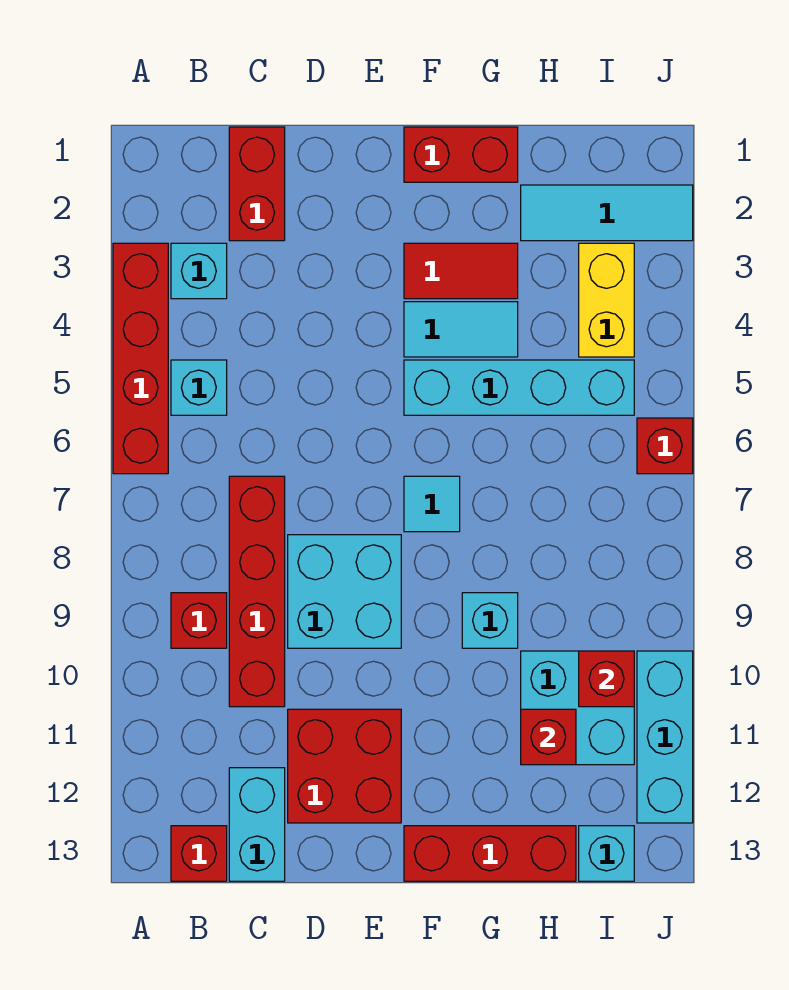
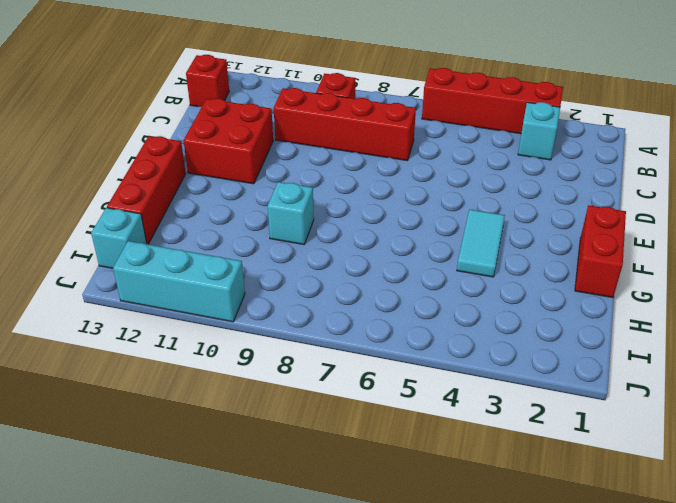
none -> cyan 1x1 brick [171,360,227,415]
none -> red 1x2 brick [229,127,285,241]
none -> cyan 1x2 brick [229,768,285,881]

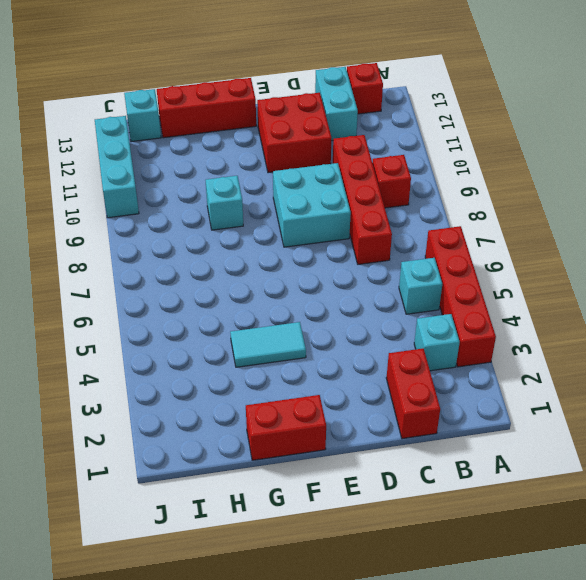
none -> red 1x2 tile [404,243,518,299]
none -> cyan 1x4 brick [404,360,634,415]
none -> cyan 1x1 tile [404,476,460,532]

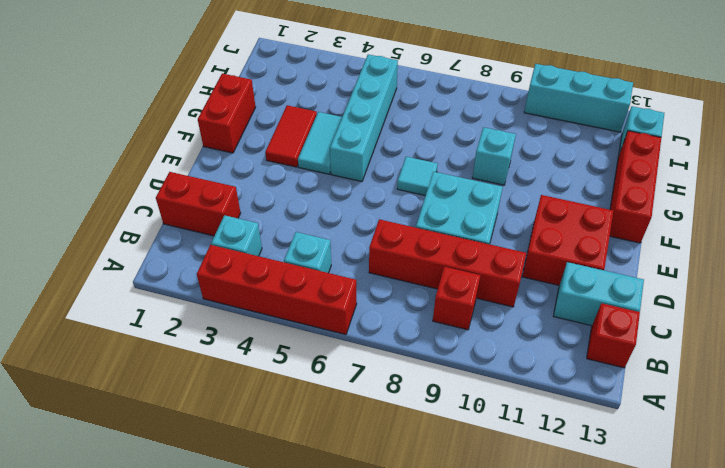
none -> cyan 1x3 tile [521,185,693,241]
none -> cyan 2x2 brick [521,651,634,765]
none -> yellow 1x2 brick [579,243,634,357]

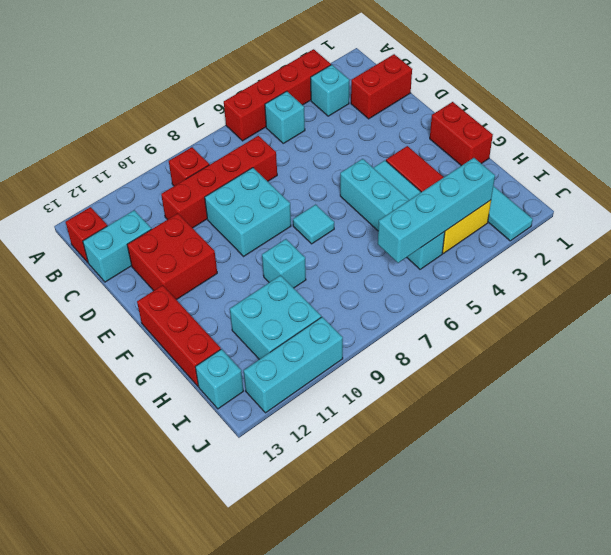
cyan 1x4 brick [378,158,495,263] -> none
none -> red 1x1 brick [637,418,693,474]
none -> red 1x1 brick [521,709,576,765]
none -> red 1x1 brick [579,651,634,707]

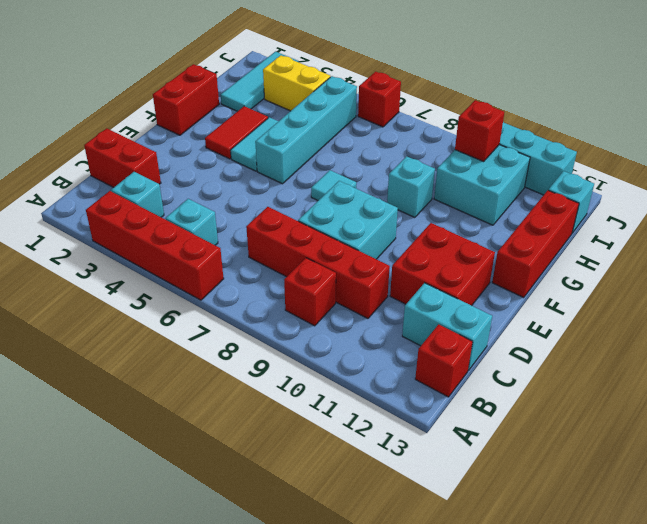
none -> red 1x1 brick [521,709,576,765]

